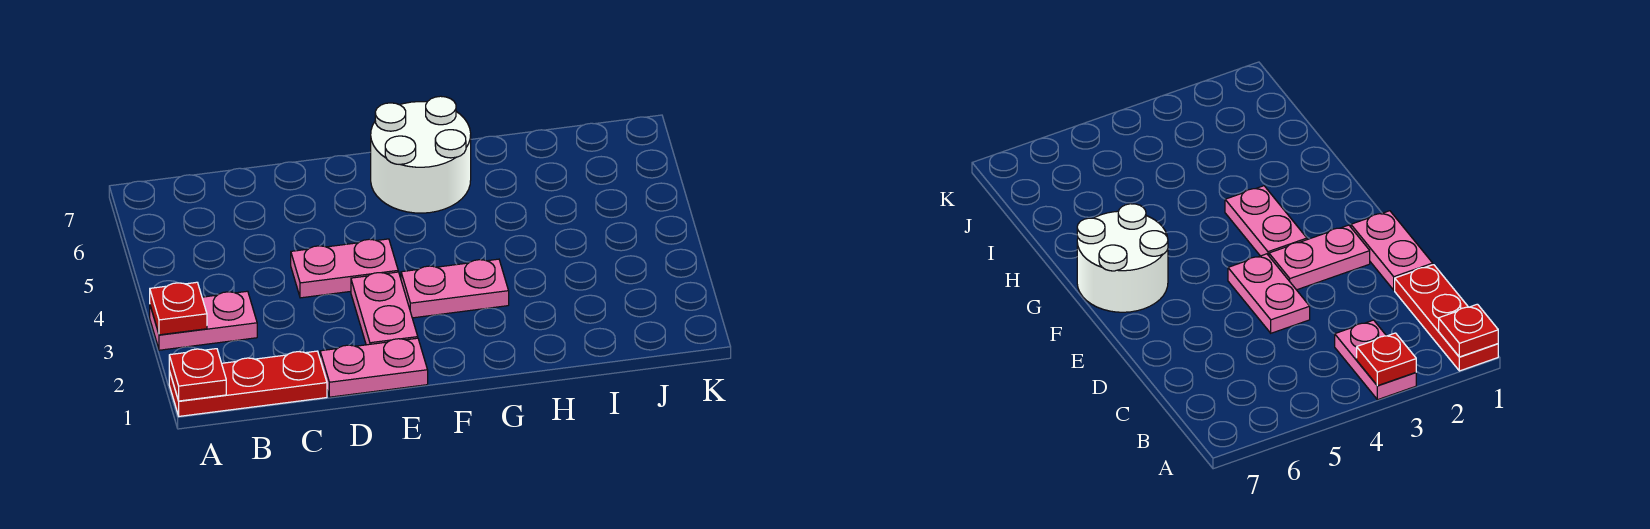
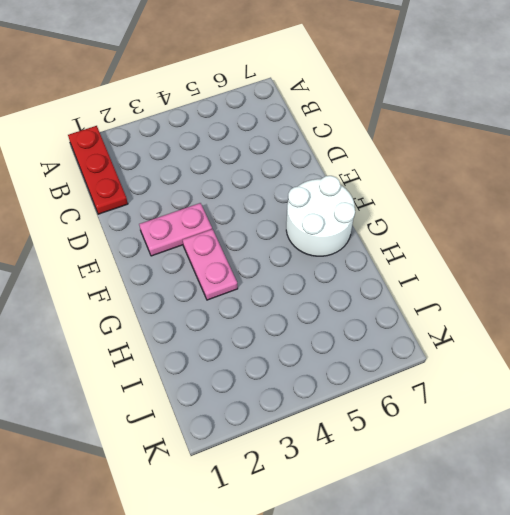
none -> pink 1x2 plate [150,291,257,350]
none -> pink 1x2 plate [320,338,428,397]

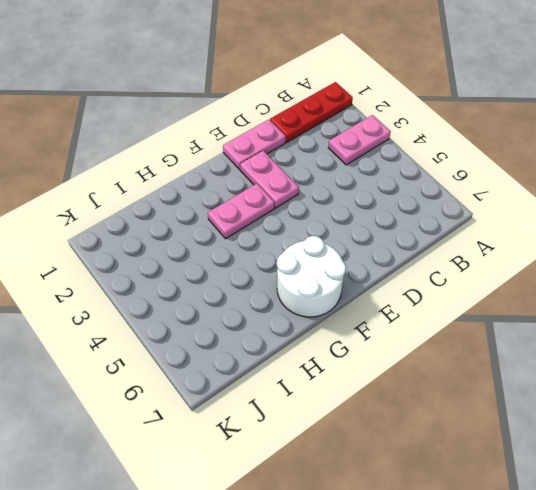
none -> pink 1x2 plate [291,239,398,298]
none -> red 1x1 plate [169,349,226,401]

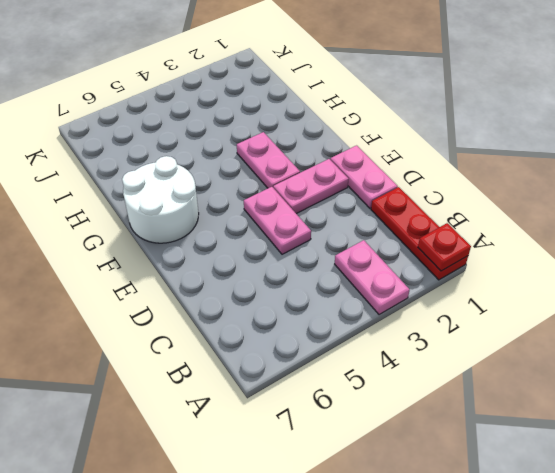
none -> red 1x1 plate [150,282,207,335]

